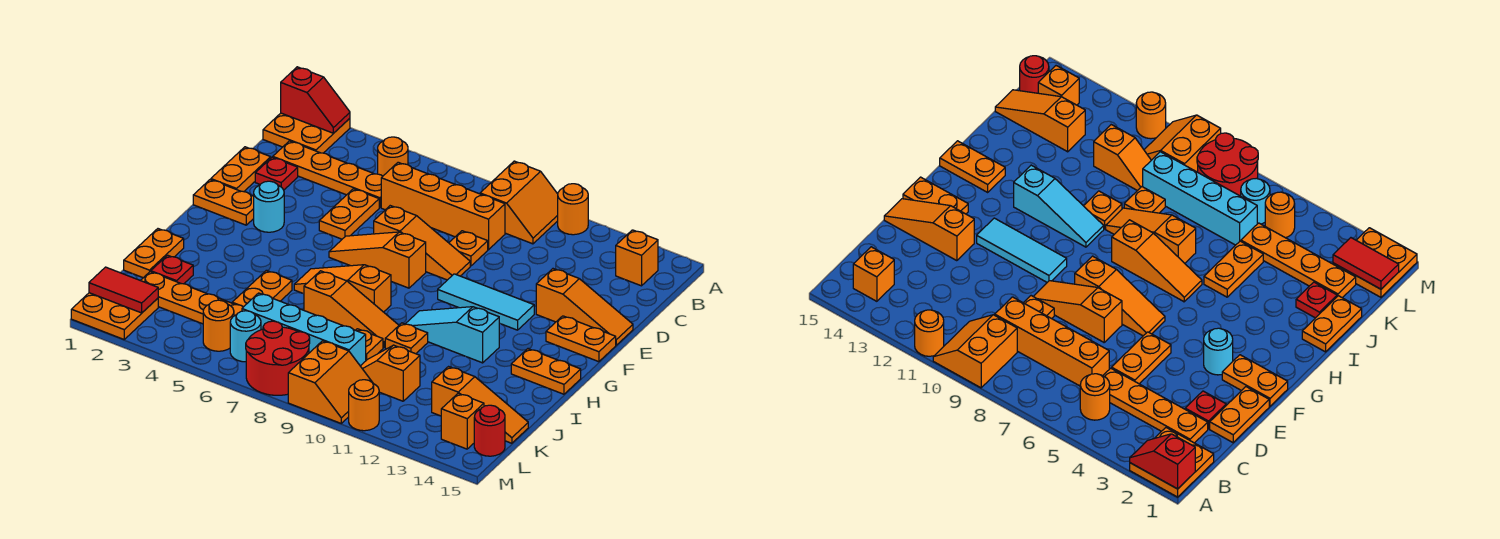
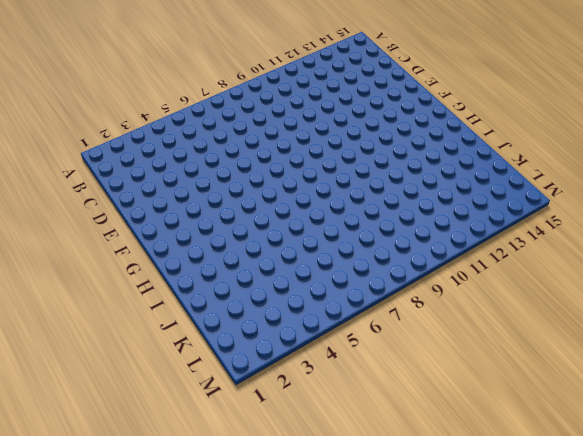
none -> orange 2x2 plate [263,113,350,153]
none -> orange 2x2 slope [480,161,558,244]
none -> orange 1x1 round brick [558,184,588,235]
none -> orange 1x1 round brick [378,137,408,176]

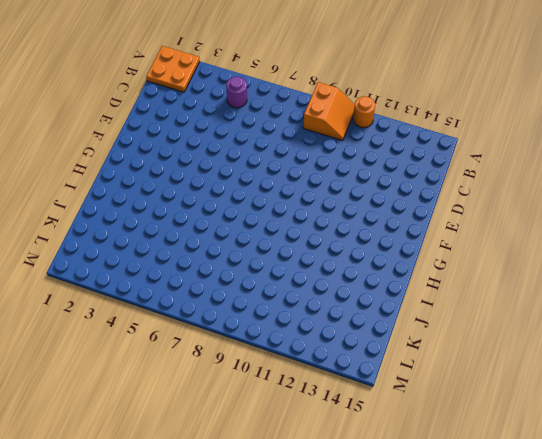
purple 1x1 round brick [226,77,247,108] -> orange 1x1 round brick [378,137,408,176]
none -> orange 1x1 brick [616,230,658,286]
none -> orange 1x4 plate [273,141,383,208]
none -> orange 1x4 brick [381,162,505,250]
none -> orange 1x2 plate [211,147,271,192]

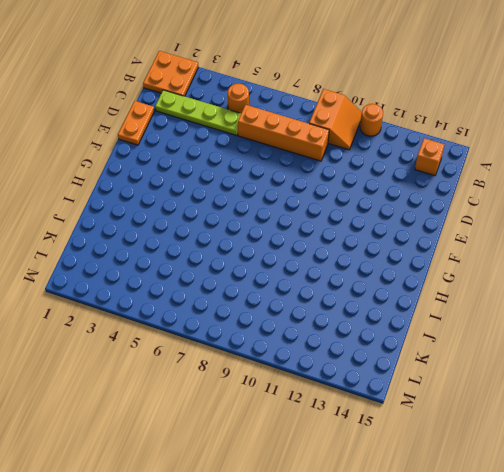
lime 1x4 plate [155,90,241,136] -> orange 1x4 plate [273,141,383,208]
none -> red 1x1 plate [255,157,298,190]
none -> orange 1x2 plate [319,189,379,239]
none -> orange 1x1 plate [449,231,488,266]
none -> orange 1x3 slope [374,206,470,280]

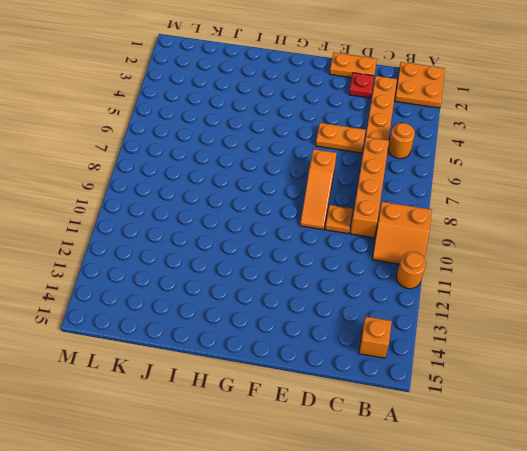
none -> orange 1x3 slope [536,269,633,345]
none -> orange 1x2 plate [193,180,254,225]
none -> cyan 1x1 round brick [254,181,284,232]
none -> orange 1x3 slope [329,232,426,288]

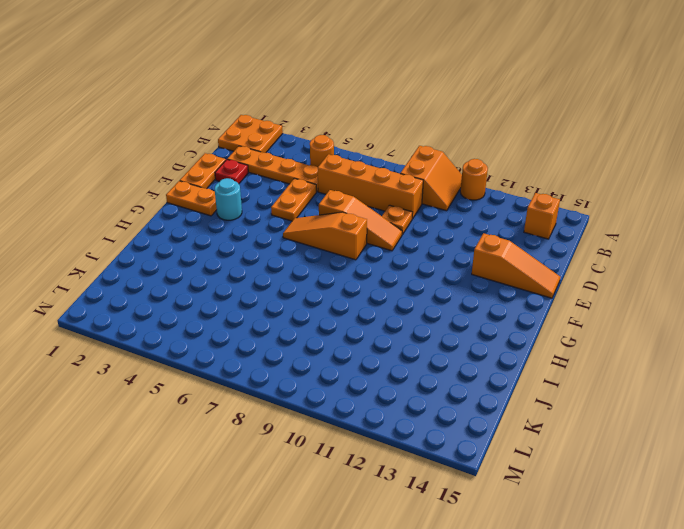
none -> cyan 1x3 tile [438,274,534,330]
none -> orange 1x2 plate [546,316,616,362]
none -> orange 1x3 slope [294,265,391,312]
none -> cyan 1x3 slope [406,307,500,363]

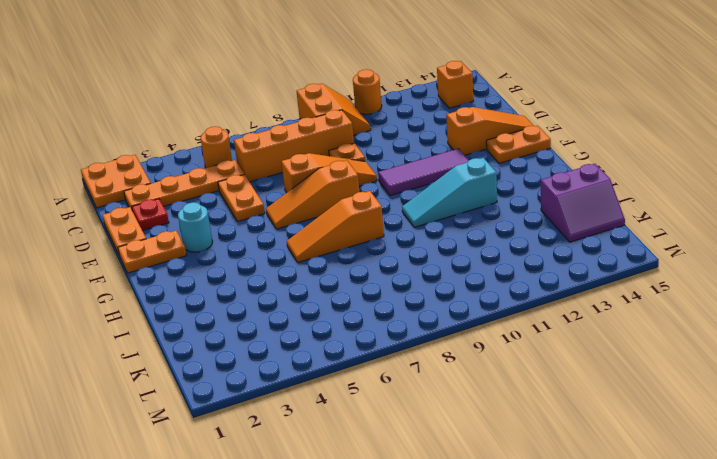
purple 1x3 tile [378,149,469,196] -> cyan 1x3 tile [438,274,534,330]
purple 2x2 slope [541,164,625,242] -> orange 1x3 slope [432,367,528,443]
none -> orange 1x2 plate [511,349,581,394]
none -> orange 1x2 plate [124,229,184,278]
none -> orange 1x2 plate [232,270,292,307]
none -> orange 1x3 slope [304,271,399,348]

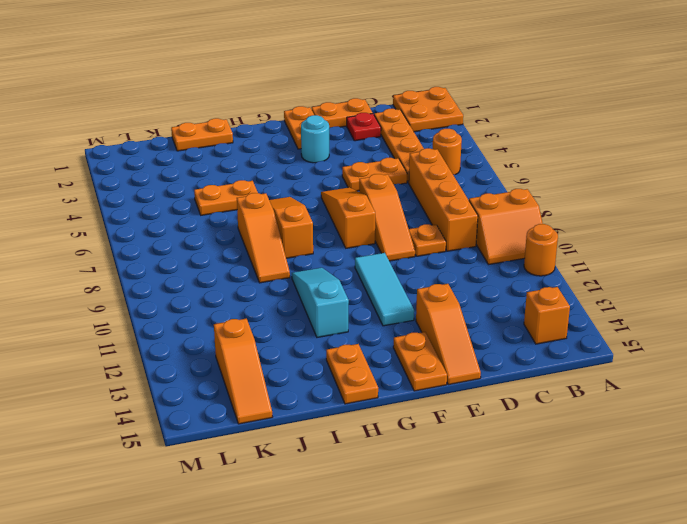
none -> orange 1x1 plate [385,323,428,354]
none -> red 1x1 plate [151,255,193,284]
none -> orange 1x1 plate [356,329,383,360]
none -> orange 1x4 plate [140,272,243,324]

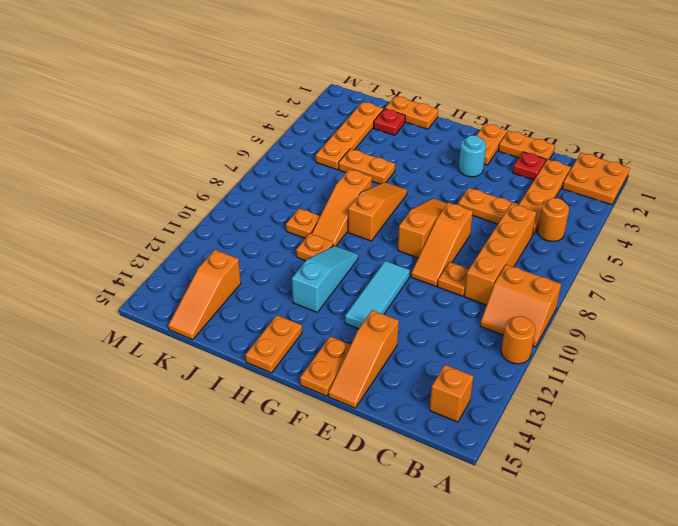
none -> cyan 1x4 brick [242,293,366,366]
none -> orange 1x2 slope [361,345,420,401]
none -> orange 2x2 plate [71,293,158,339]
none -> orange 1x1 round brick [203,300,234,351]

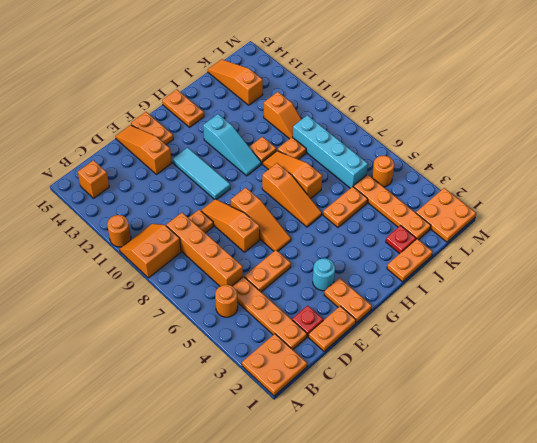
none -> cyan 1x1 round brick [230,311,261,362]
none -> red 2x2 round brick [246,321,310,395]
none -> orange 2x2 slope [288,341,373,423]
none -> orange 1x1 brick [441,393,484,449]

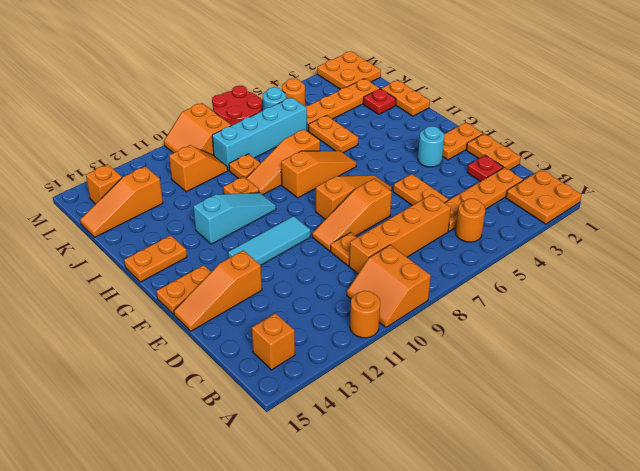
none -> red 1x1 round brick [474,405,505,456]
none -> orange 1x1 round brick [349,380,379,431]
none -> red 1x2 slope [281,67,350,133]
none -> red 1x2 tile [89,267,158,313]

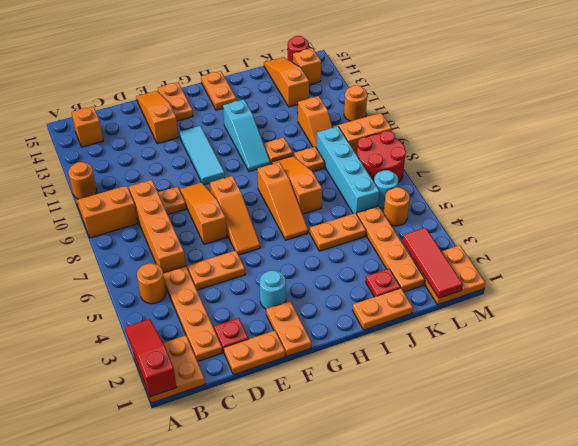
red 1x3 slope [125,319,177,397] -> red 1x2 slope [281,67,350,133]
red 1x3 tile [403,228,463,298] -> red 1x2 tile [89,267,158,313]

